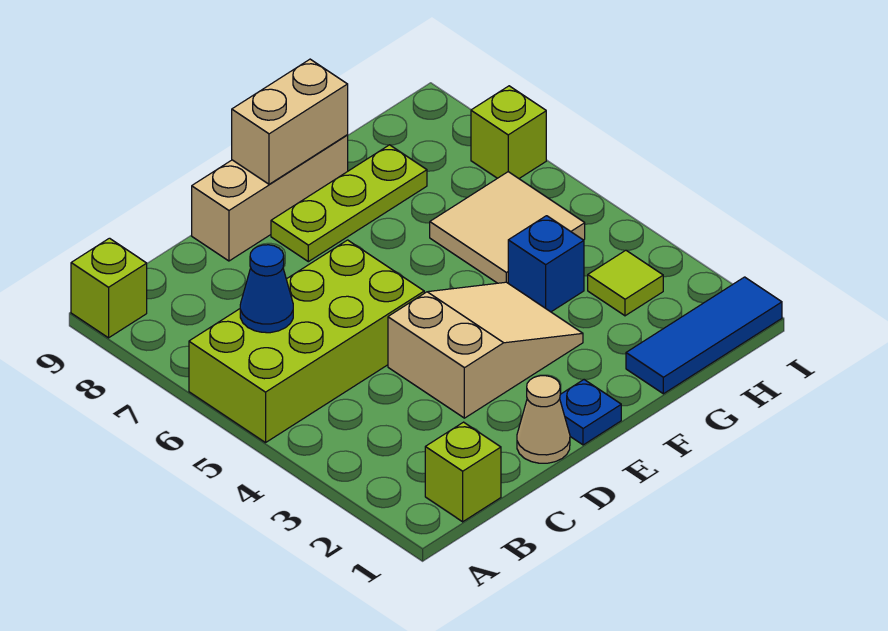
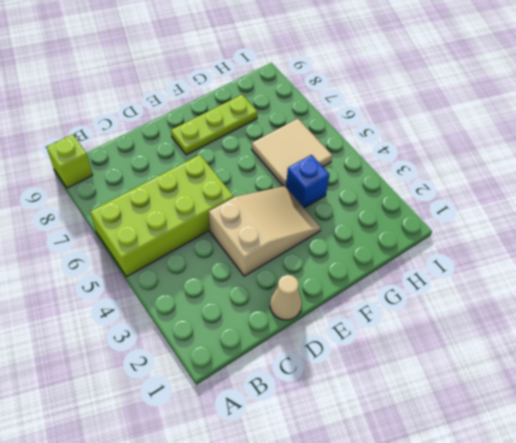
none -> lime 1x1 brick [425,422,501,522]
none -> tan 1x3 brick [192,135,348,261]
none -> blue 1x1 plate [560,380,621,445]

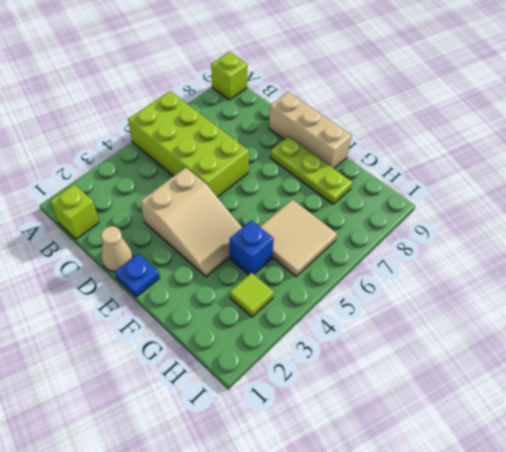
none -> blue 1x3 tile [626,277,782,394]
none -> lime 1x1 brick [471,86,546,178]
none -> blue 1x1 cone [240,245,293,333]

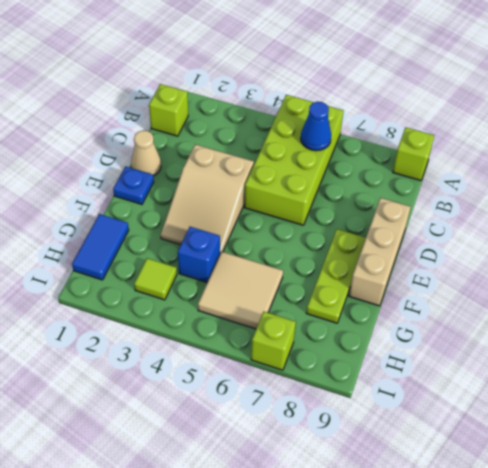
blue 1x2 tile [72,214,129,280] -> blue 1x3 tile [626,277,782,394]
none -> tan 1x2 brick [232,59,348,184]

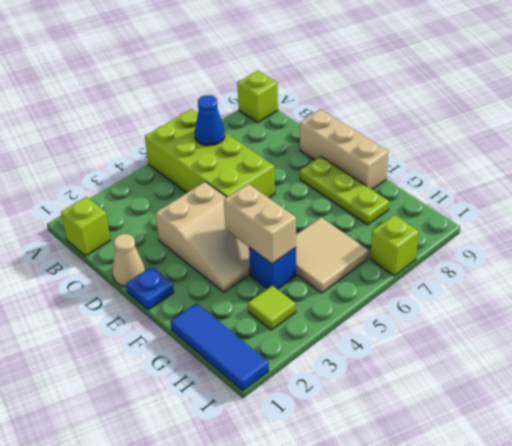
tan 1x2 brick [224,184,296,264] -> tan 1x2 brick moved to [232,59,348,184]

